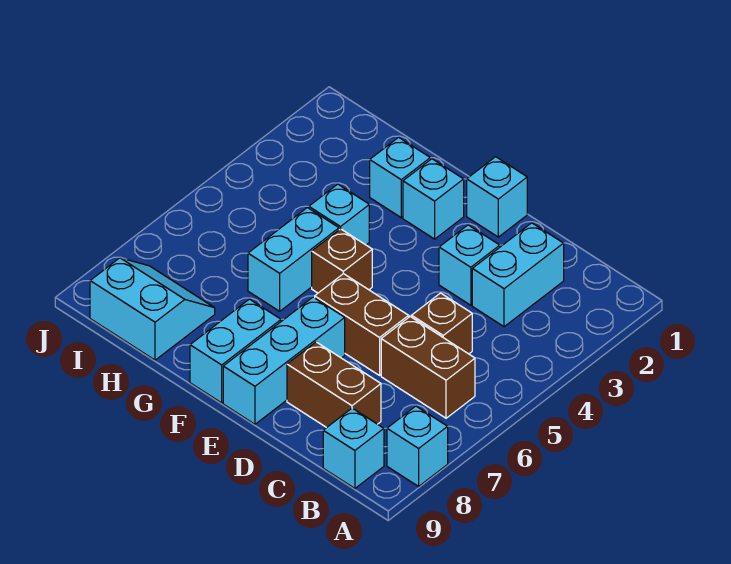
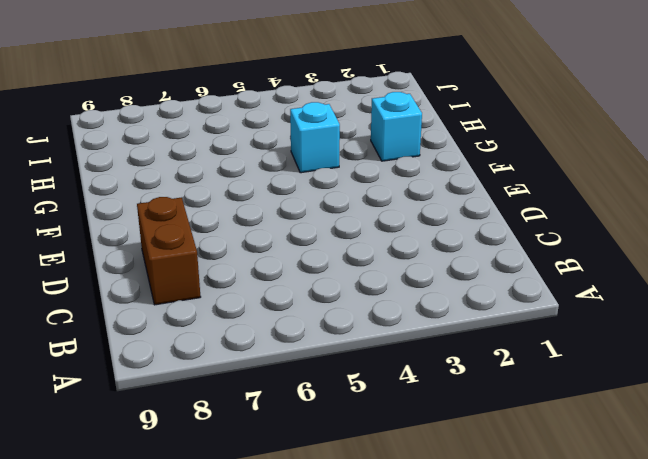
none -> cyan 1x1 brick [387,406,448,486]
none -> brown 1x2 brick [381,317,475,418]
none -> cyan 1x1 brick [323,408,384,488]

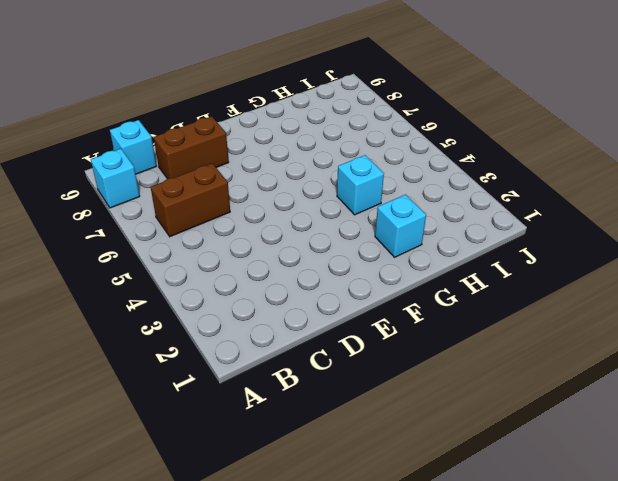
none -> cyan 1x2 brick [472,223,564,327]
none -> brown 1x1 brick [412,293,472,354]
none -> cyan 1x1 brick [439,225,500,305]

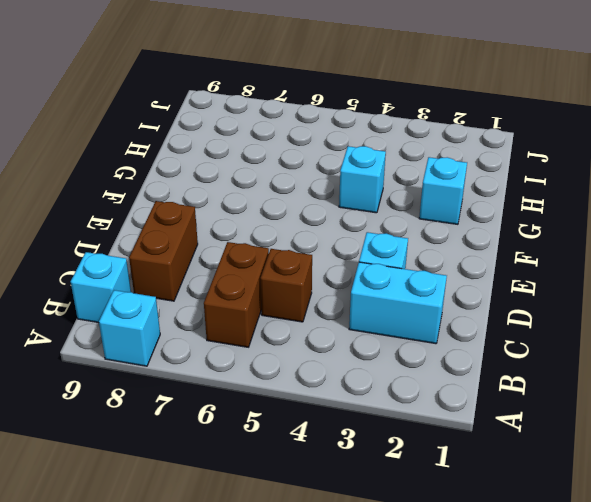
none -> brown 1x2 brick [315,274,409,375]
none -> cyan 1x1 brick [467,157,527,237]
none -> cyan 1x3 brick [223,297,345,424]

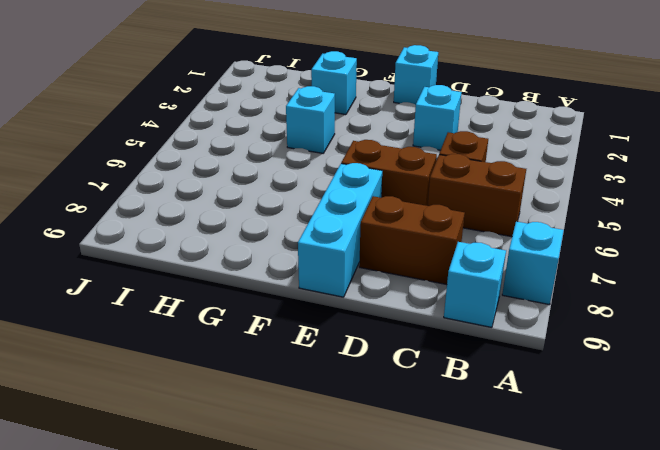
none -> cyan 1x2 brick [472,223,564,327]
none -> cyan 1x1 brick [403,159,464,239]
none -> brown 1x1 brick [312,229,372,293]

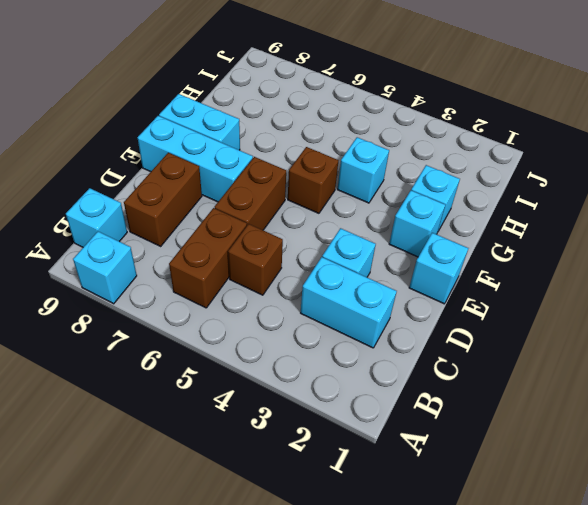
none -> cyan 1x2 brick [248,208,339,311]
none -> cyan 2x2 slope [90,258,215,360]

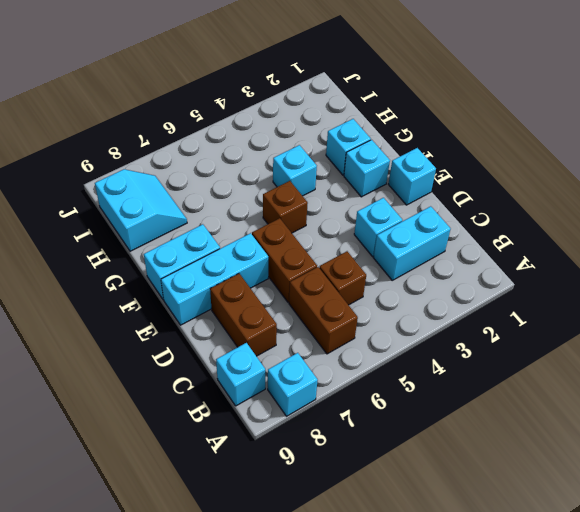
none -> cyan 1x2 brick [248,208,339,311]

